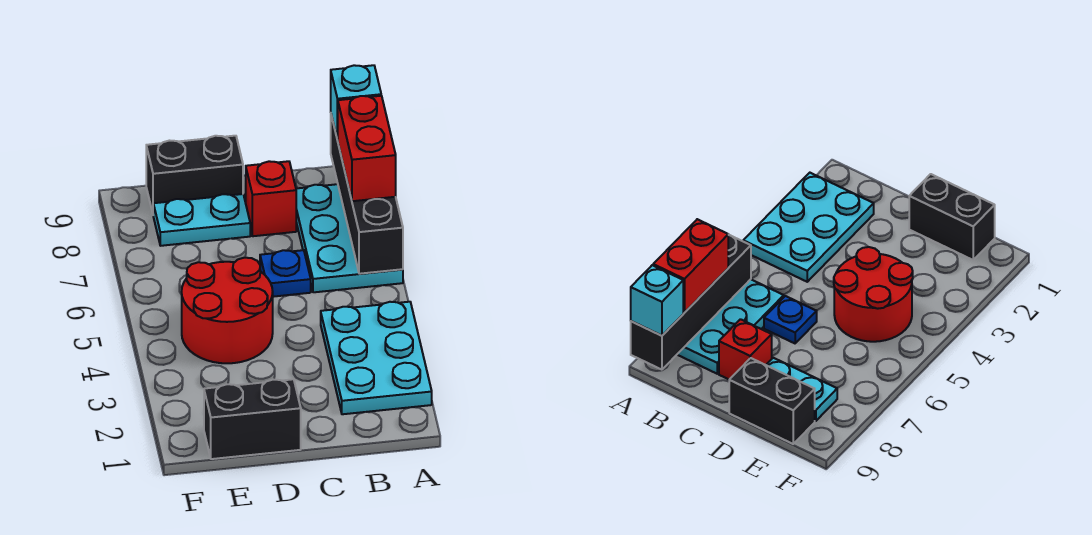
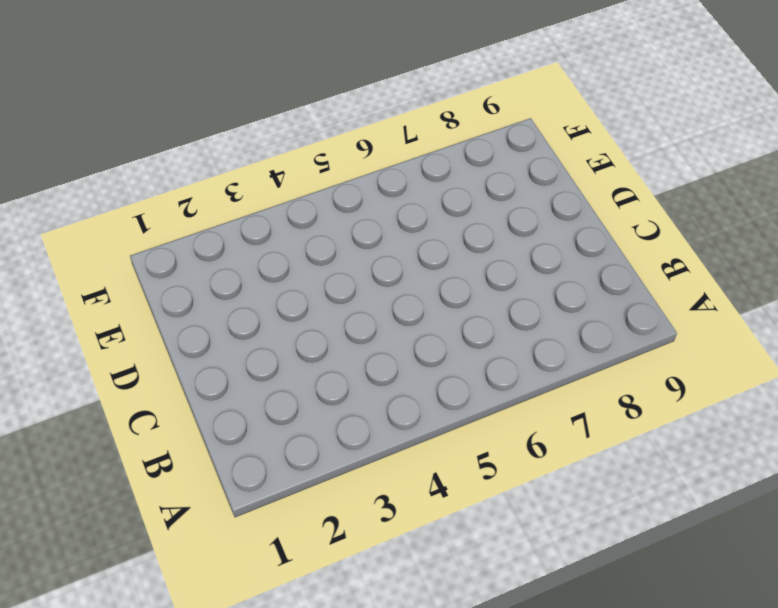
none -> cyan 2x3 plate [321,302,432,414]
none -> cyan 2x3 plate [296,184,403,292]

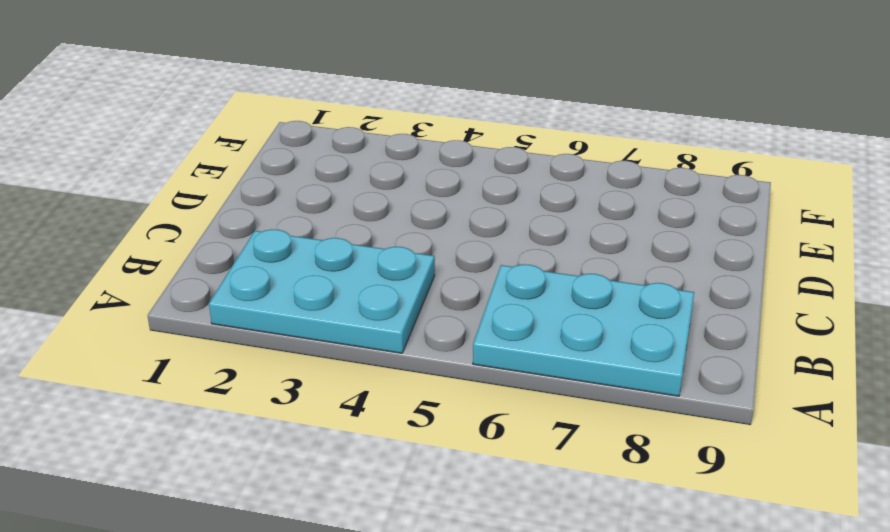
none -> blue 1x1 plate [260,250,311,297]
none -> red 1x1 brick [246,161,296,236]

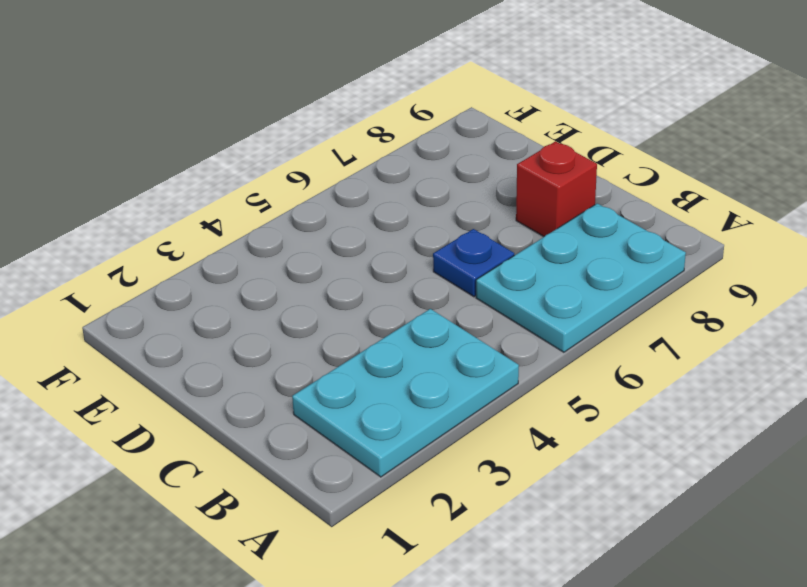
none -> black 1x2 brick [204,379,301,459]
none -> red 2x2 round brick [182,258,273,363]

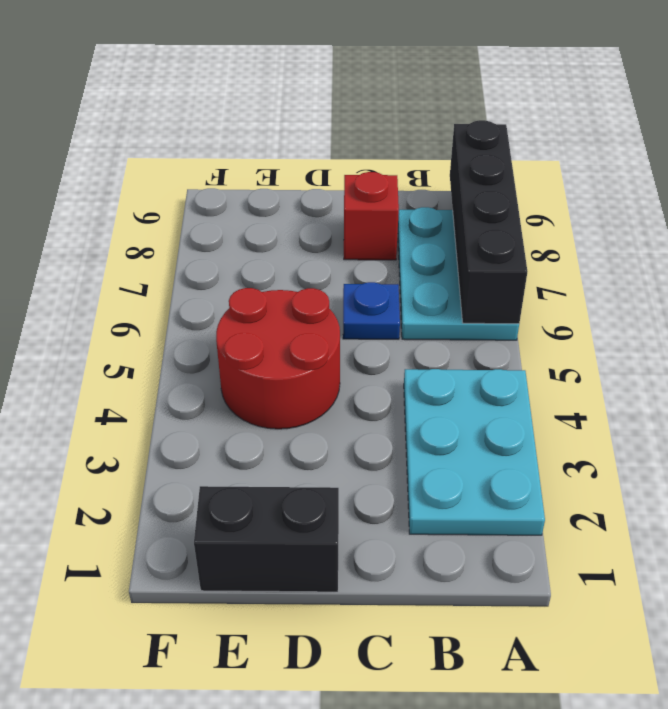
none -> cyan 1x2 plate [153,194,250,246]
none -> black 1x2 brick [146,136,243,213]

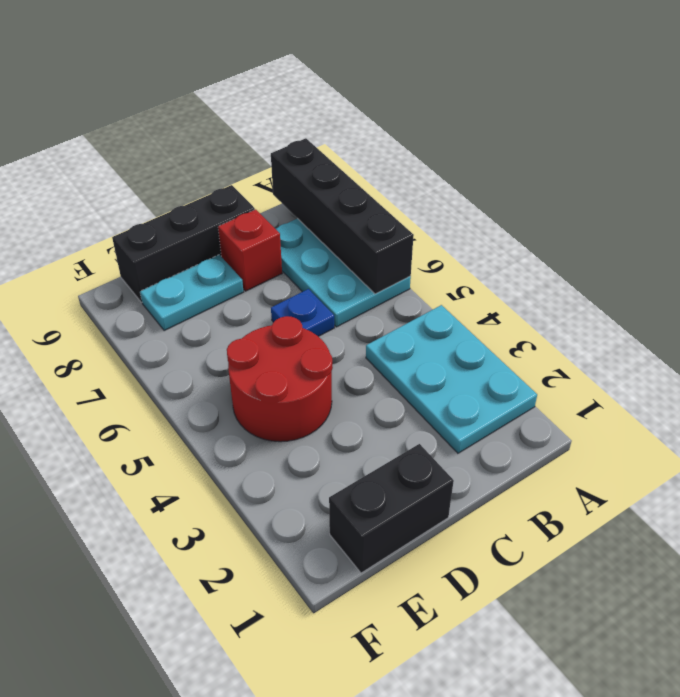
black 1x3 brick [112,185,255,303] -> black 1x2 brick [146,136,243,213]
none -> red 1x2 brick [337,96,396,201]
none -> cyan 1x1 brick [331,65,381,140]

